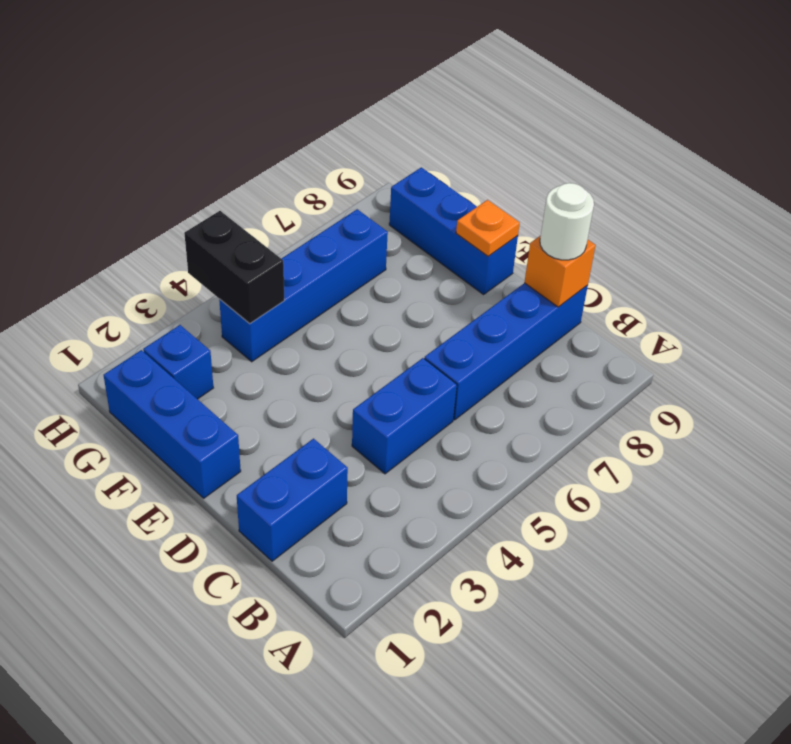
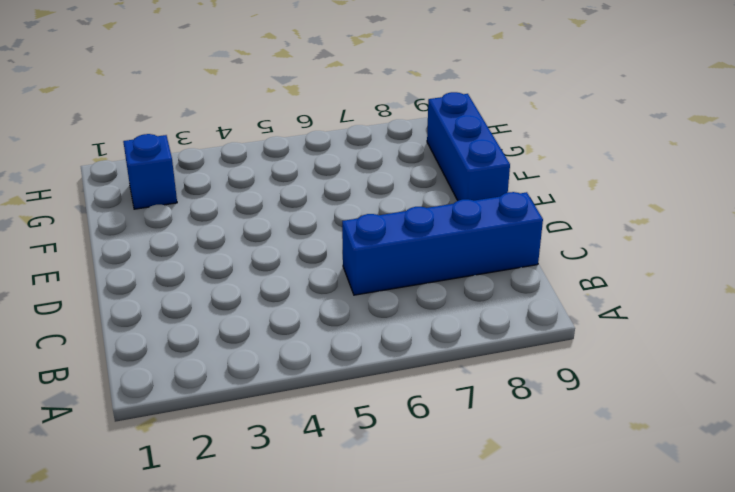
none -> blue 1x2 brick [237,439,348,561]
none -> blue 1x2 brick [352,358,457,474]

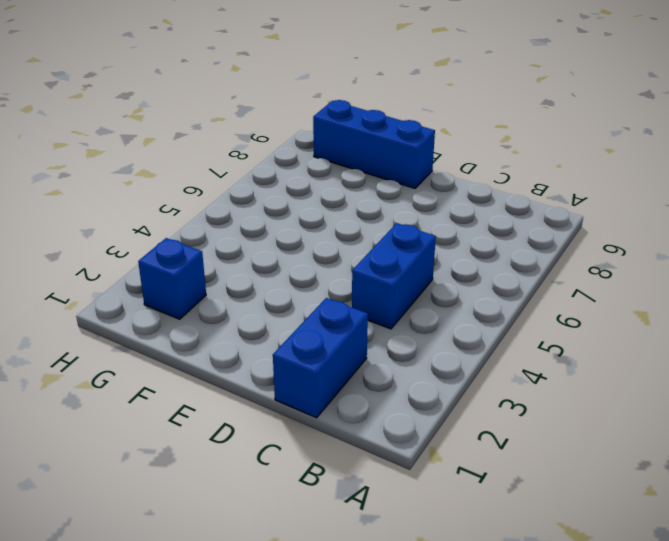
none -> blue 1x4 brick [424,283,588,420]
none -> blue 1x3 brick [104,350,241,498]

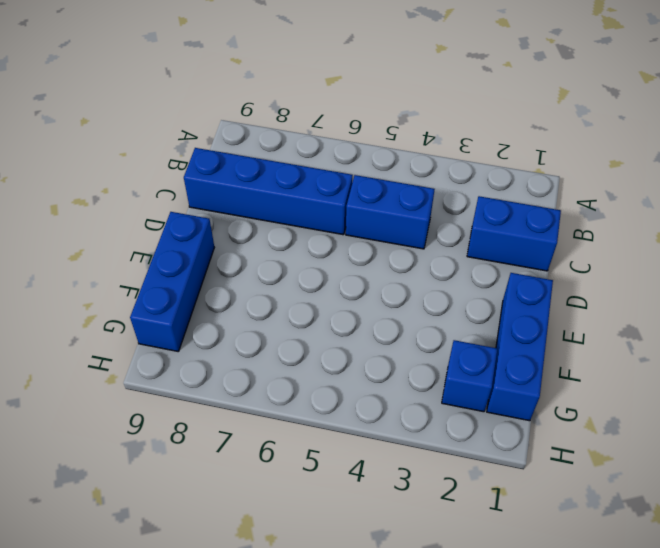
none -> blue 1x4 brick [219,209,388,362]
none -> orange 1x1 brick [524,236,596,307]

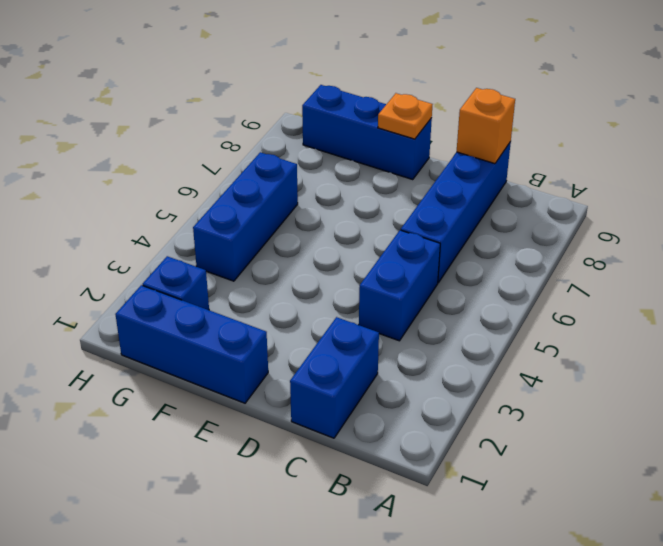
blue 1x3 brick [193,152,298,281] -> blue 1x4 brick [219,209,388,362]
none -> black 1x2 brick [184,211,284,324]
none -> white 1x1 round brick [540,183,594,260]

